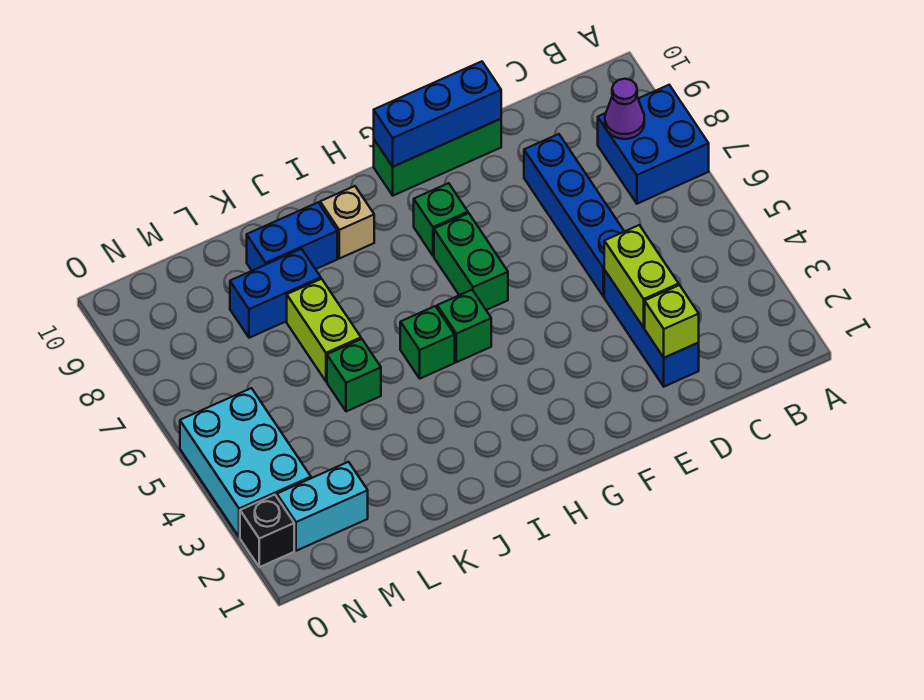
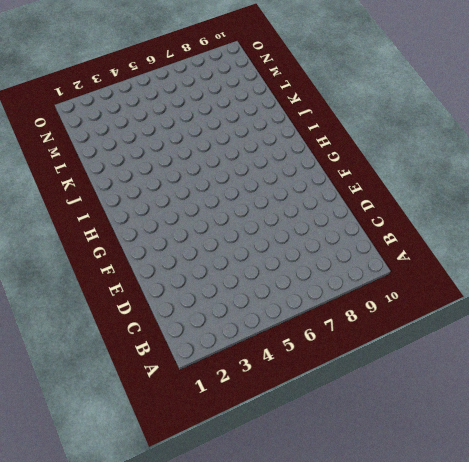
none -> blue 2x2 brick [598,85,709,204]
none -> blue 1x3 brick [604,270,699,387]
none -> blue 1x4 brick [524,134,624,297]

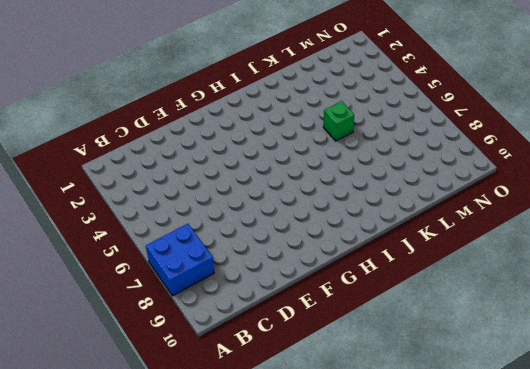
none -> blue 1x3 brick [604,270,699,387]
none -> blue 1x4 brick [524,134,624,297]
none -> green 1x3 brick [374,119,501,196]

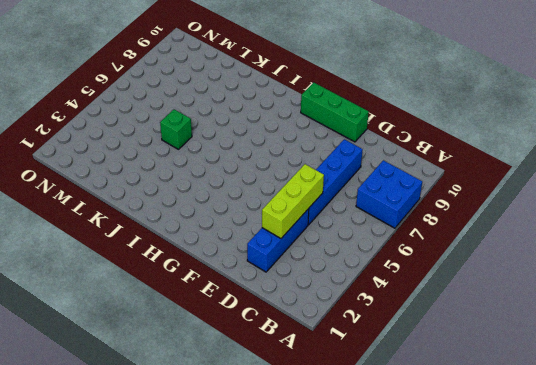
lime 1x3 brick [262,164,324,238] -> lime 1x2 brick [604,225,679,328]
none -> green 1x2 brick [434,213,508,310]
none -> green 1x1 brick [414,183,468,256]
none -> green 1x1 brick [437,290,491,362]

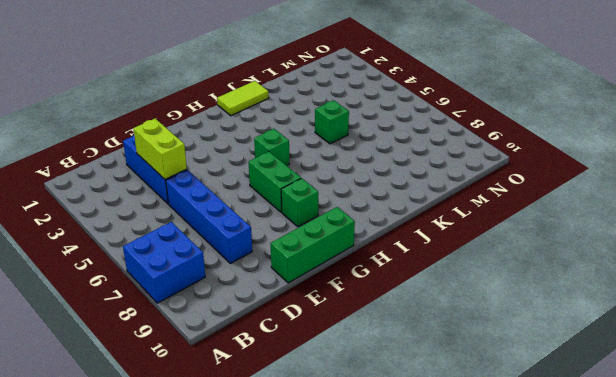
lime 1x2 tile [217,81,269,116] -> none
none -> green 1x1 brick [400,306,455,378]
none -> tan 1x1 brick [320,186,374,259]
none -> blue 1x2 brick [247,203,337,271]

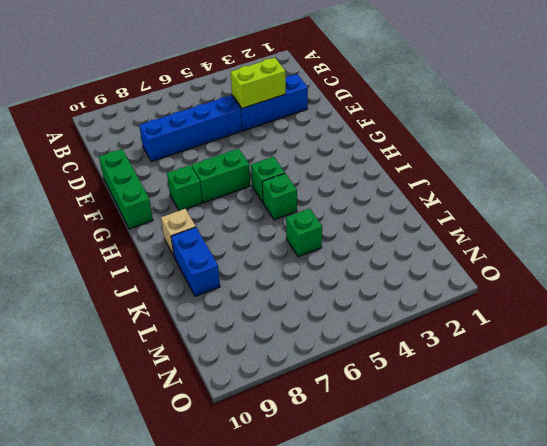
none -> blue 2x2 brick [598,85,709,204]
none -> lime 1x2 brick [287,279,361,381]
none -> blue 1x2 brick [230,249,321,338]

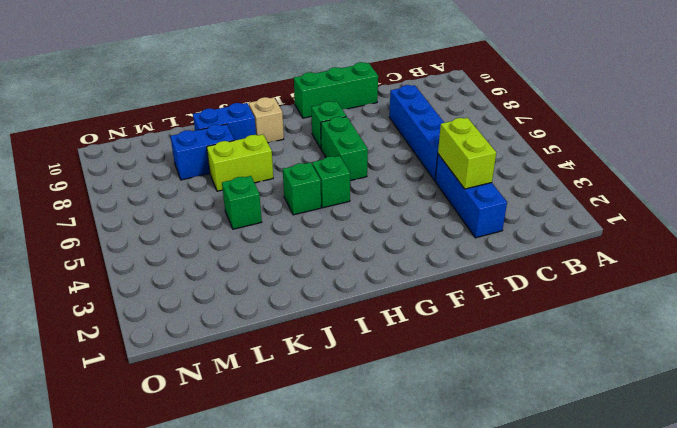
lime 1x2 brick [207,135,273,191] -> lime 1x2 brick turned to [287,279,361,381]
none -> blue 2x2 brick [598,85,709,204]
none -> cyan 1x2 brick [277,462,368,551]
none -> cyan 2x3 brick [180,388,311,537]

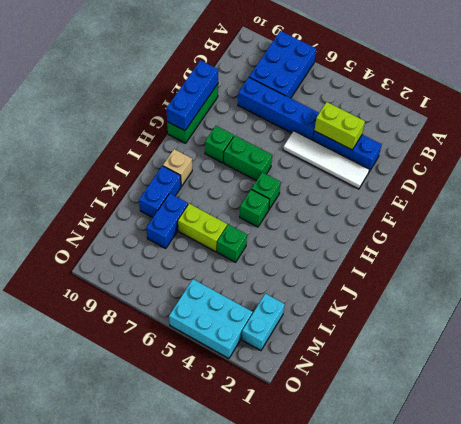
blue 2x3 brick [249,31,316,98] -> blue 2x2 brick [598,85,709,204]
white 1x4 tile [283,131,370,189] -> none
none -> black 1x1 brick [240,495,294,567]
none -> purple 1x1 cone [605,79,644,139]
none -> lime 1x1 brick [645,285,699,358]

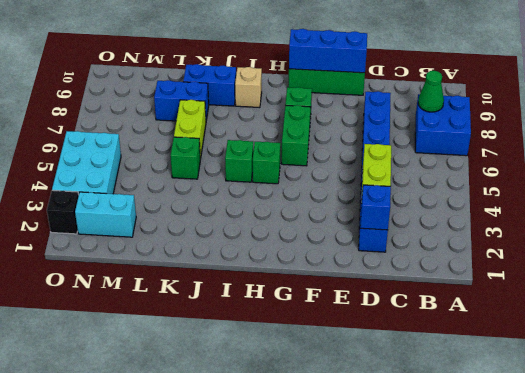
green 1x1 cone [418,71,444,112] -> purple 1x1 cone [605,79,644,139]
blue 1x1 brick [360,185,391,230] -> lime 1x1 brick [645,285,699,358]

